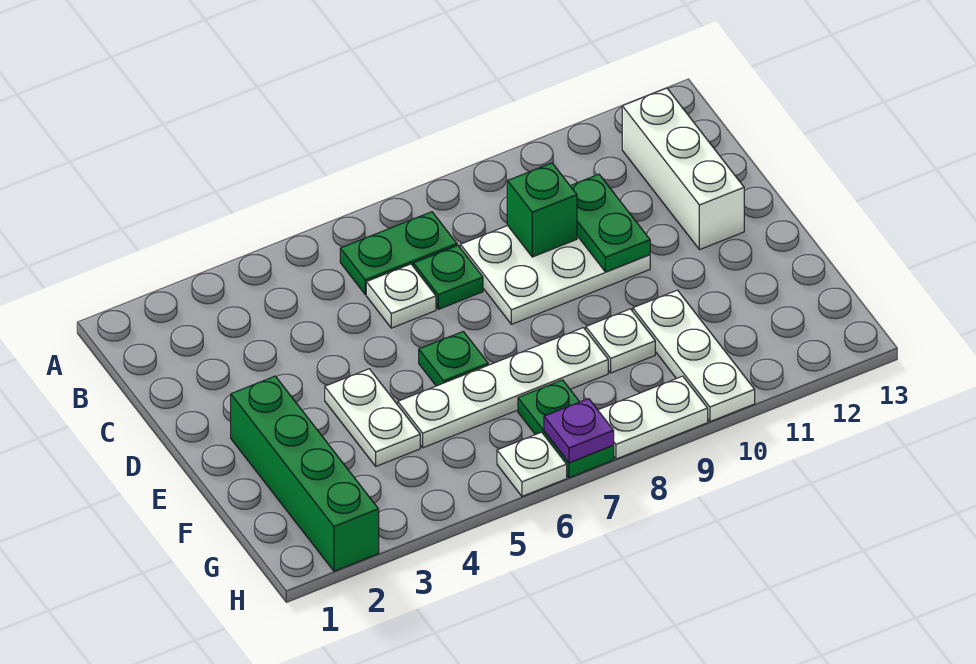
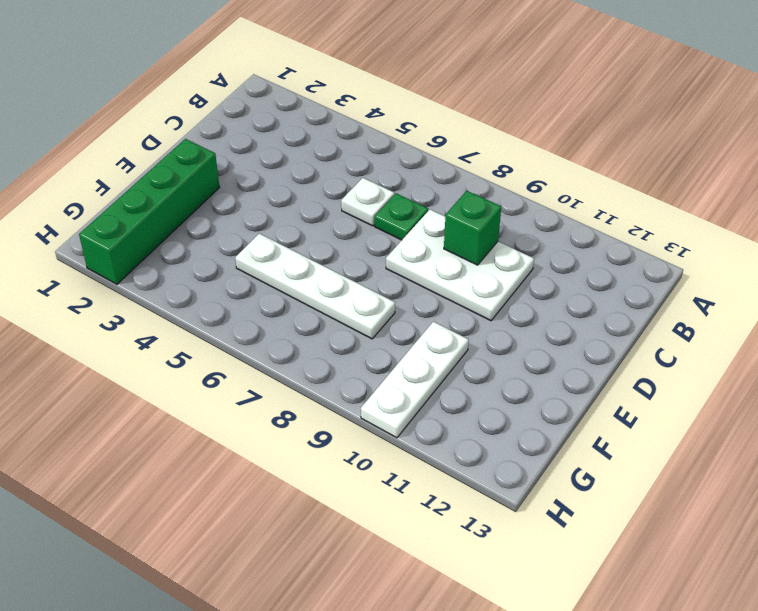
none -> green 1x2 plate [340,212,457,294]
none -> white 1x3 brick [622,88,744,250]
none -> white 1x2 plate [325,369,420,466]

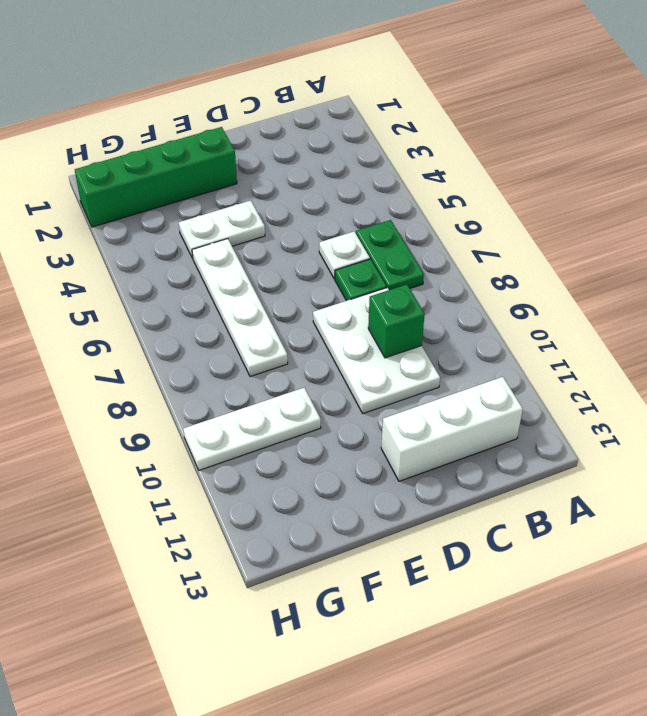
none -> green 1x1 plate [419,331,488,386]
none -> white 1x1 plate [586,309,655,373]
none -> green 1x2 plate [518,380,614,478]

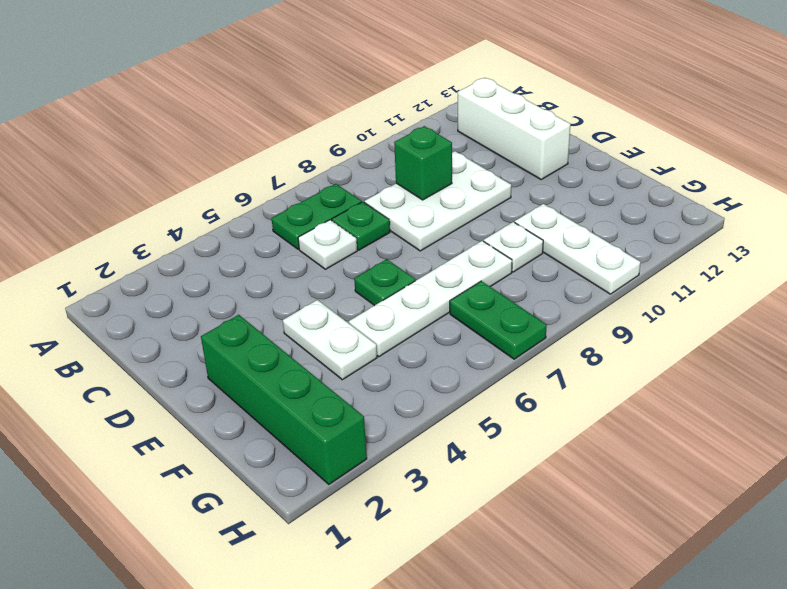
none -> white 1x1 plate [497,432,567,496]
none -> white 1x2 plate [598,376,708,459]
none -> green 1x2 plate [571,174,650,272]

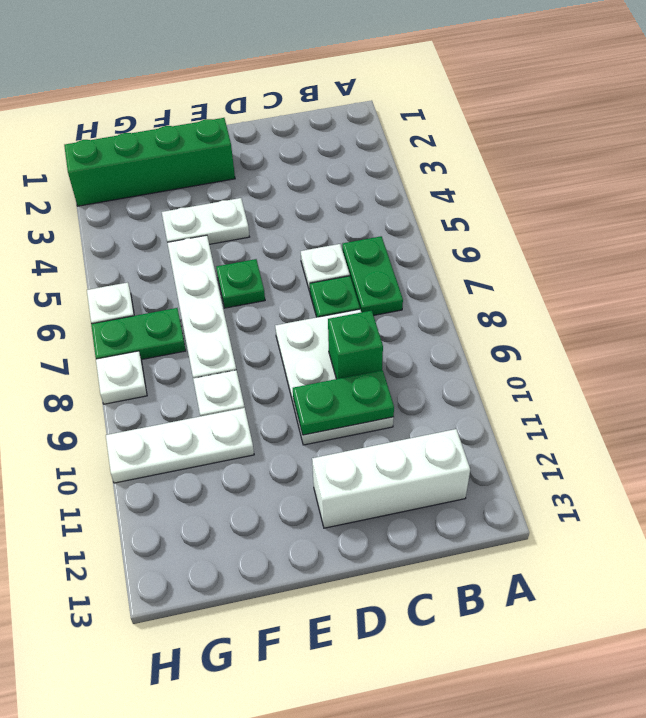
white 1x1 plate [96,351,147,404] -> white 1x2 plate [598,376,708,459]
none -> purple 1x1 plate [544,399,614,463]

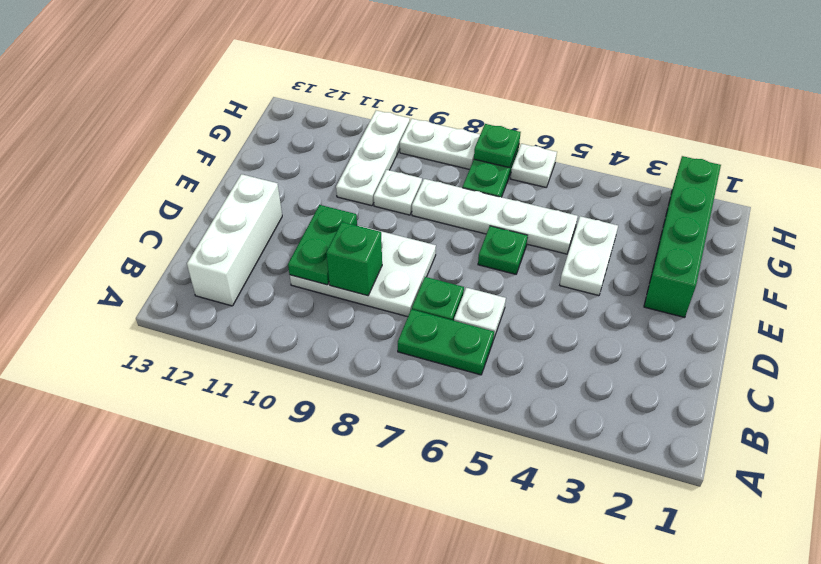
green 1x1 plate [474,124,521,168] -> purple 1x1 plate [544,399,614,463]

